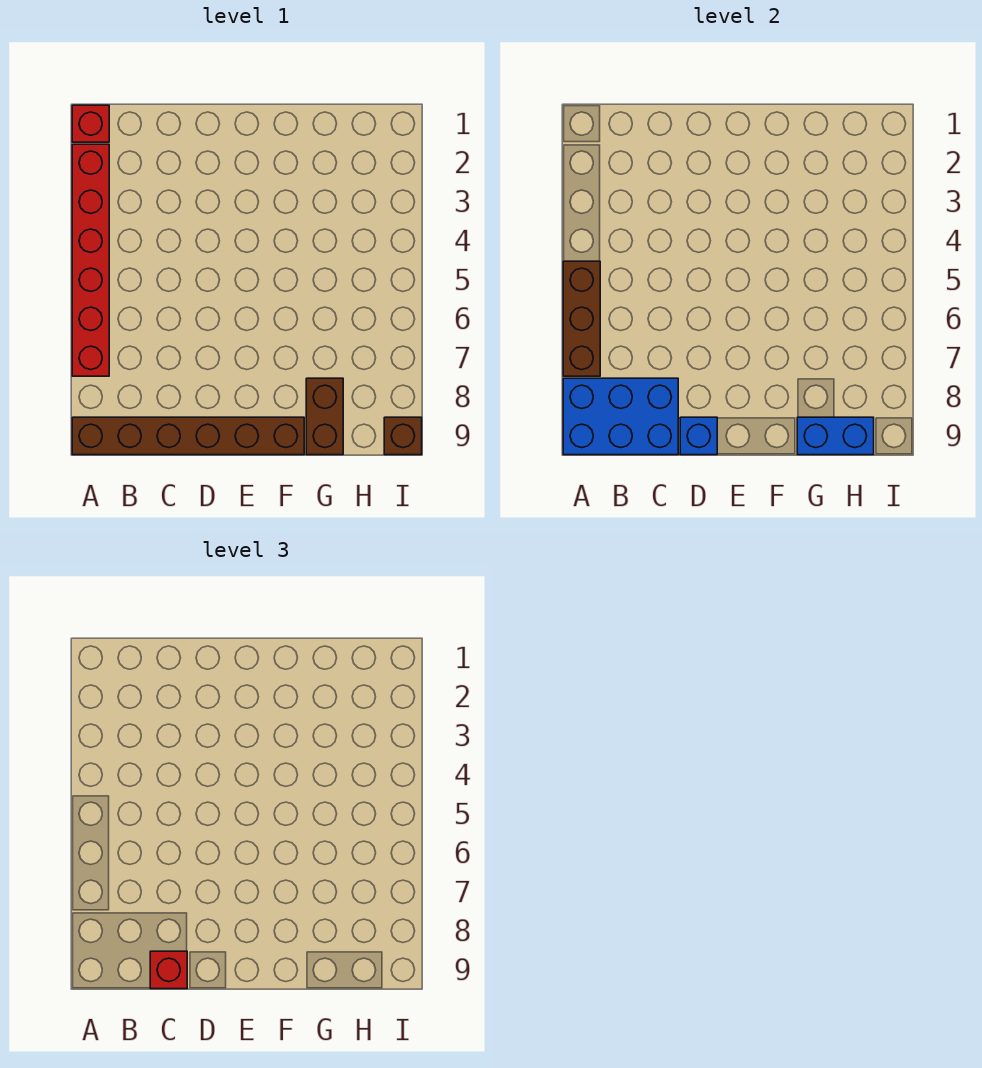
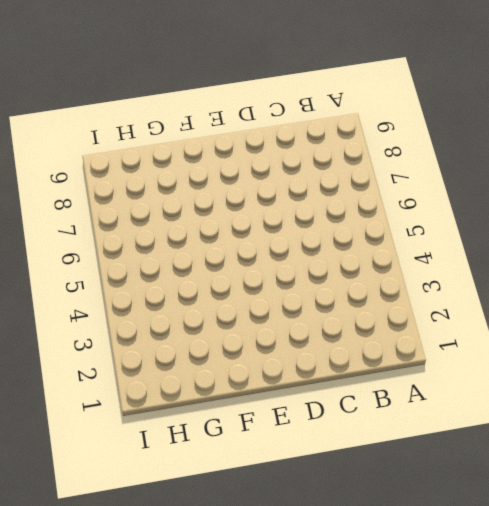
none -> red 1x1 brick [72,105,109,142]
none -> red 1x6 brick [72,144,109,376]

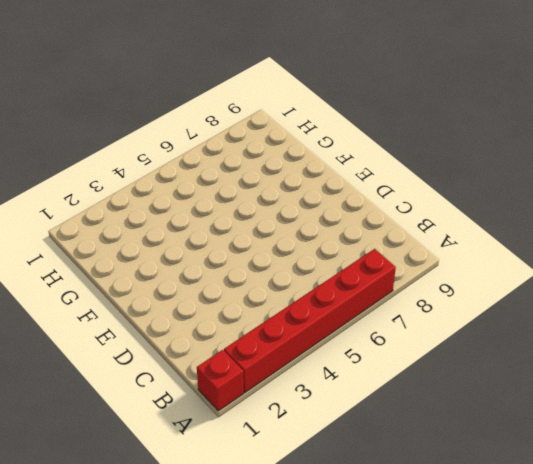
none -> brown 1x6 brick [72,417,304,455]
none -> brown 1x2 brick [306,378,343,455]

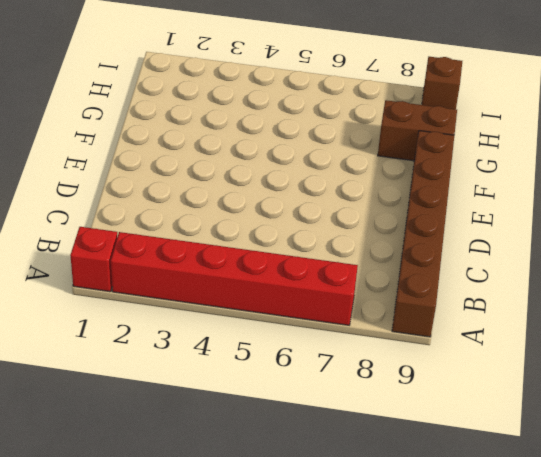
none -> brown 1x3 brick [563,261,600,376]
none -> blue 2x3 brick [563,378,678,455]

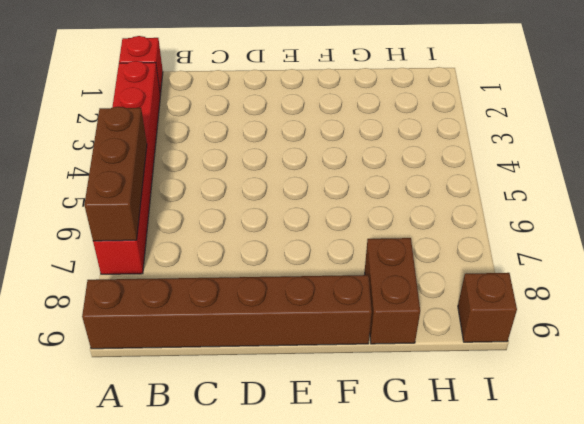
none -> blue 2x3 brick [563,378,678,455]
none -> blue 1x1 brick [680,417,717,455]

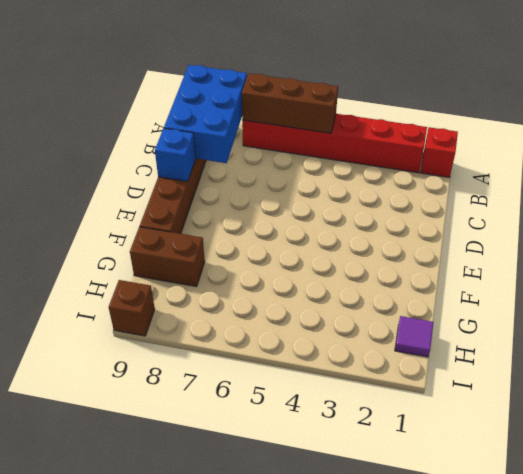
purple 1x1 tile [395,316,433,357] -> none
none -> blue 1x2 brick [797,417,874,455]
none -> red 1x1 brick [150,951,187,989]

